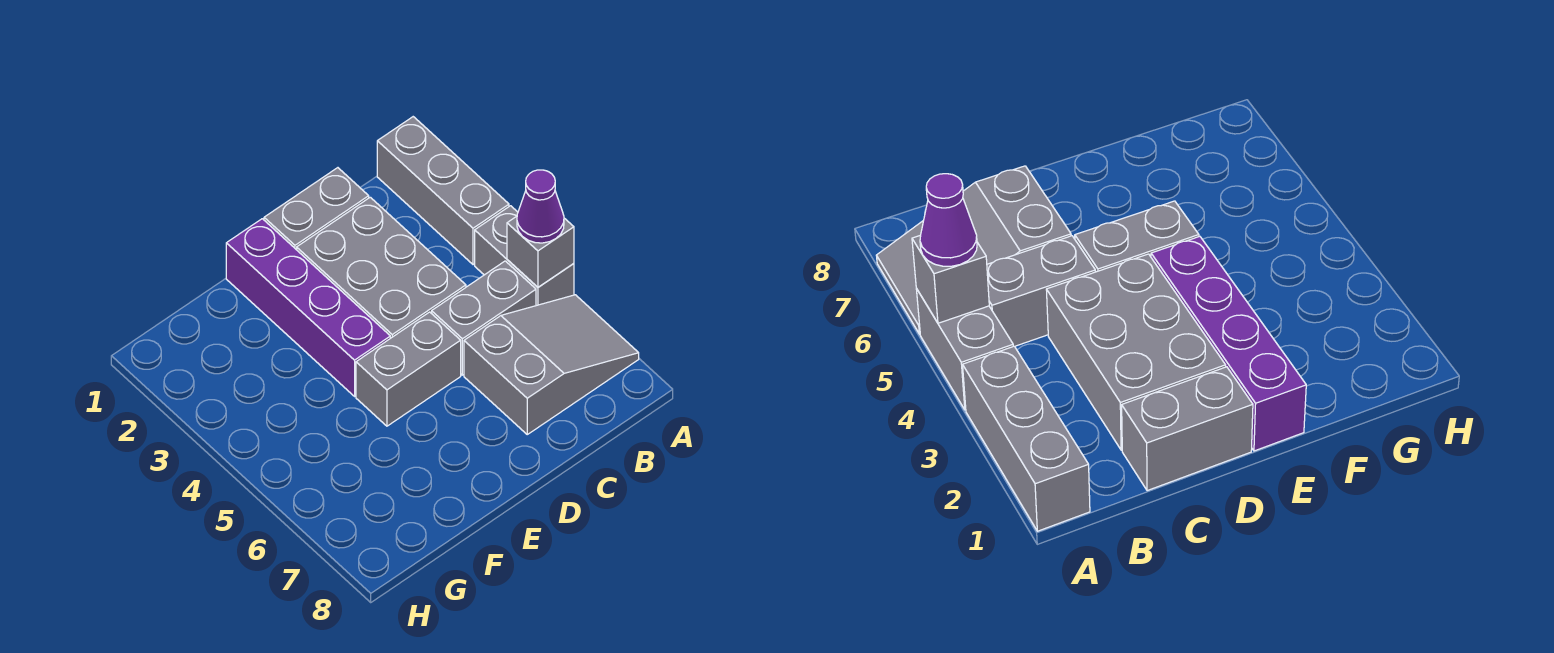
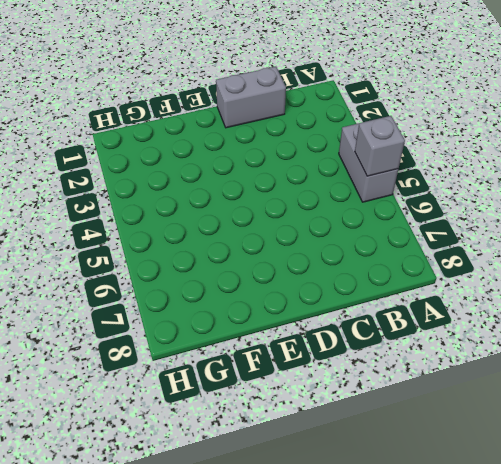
none -> grey 1x3 brick [377,117,509,265]
none -> grey 2x3 slope [464,295,639,434]

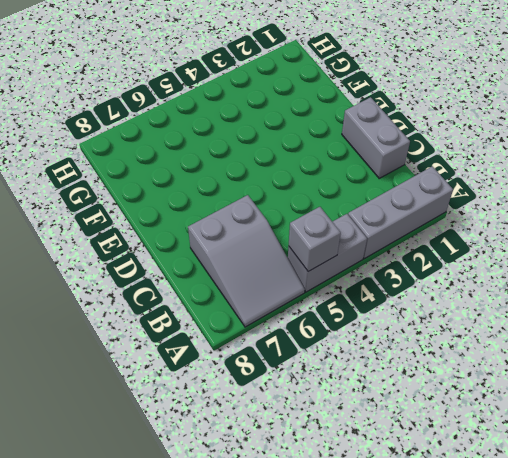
none -> grey 1x2 brick [432,261,536,375]
none -> grey 2x3 brick [297,197,466,338]

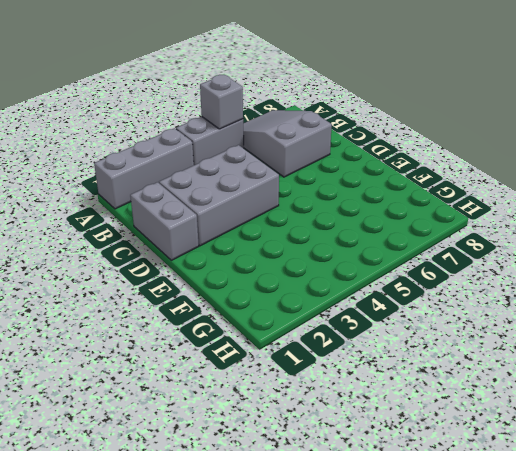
none -> grey 1x2 brick [432,261,536,375]
none -> grey 1x2 brick [356,312,461,426]

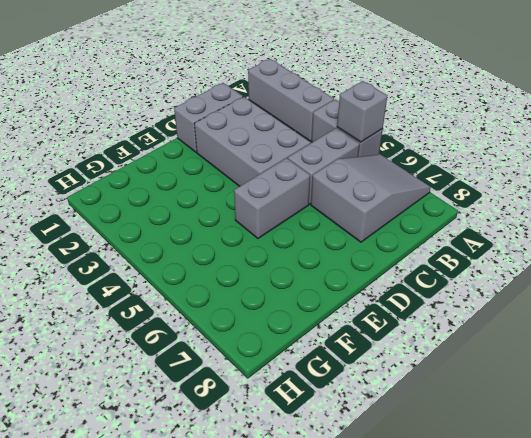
none -> purple 1x4 brick [226,219,390,396]
none -> purple 1x1 cone [517,170,564,243]

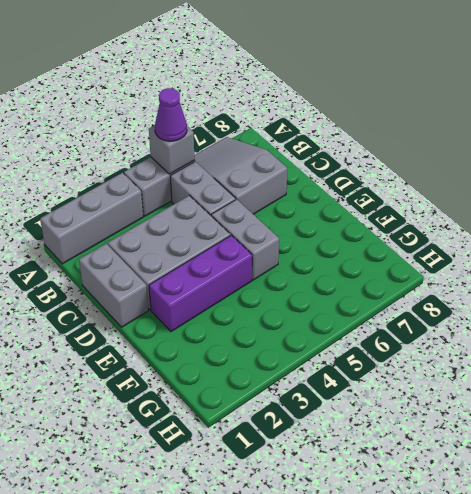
purple 1x3 brick [149,235,252,331] -> purple 1x4 brick [226,219,390,396]

